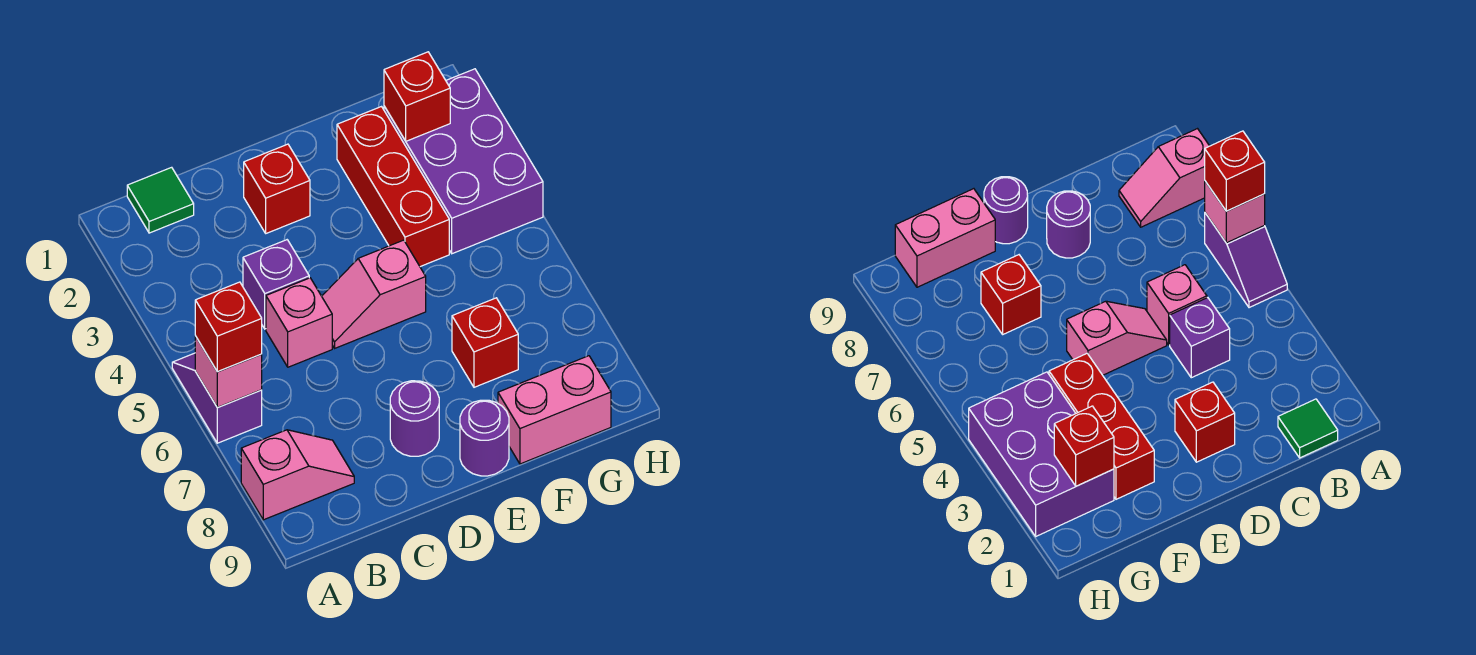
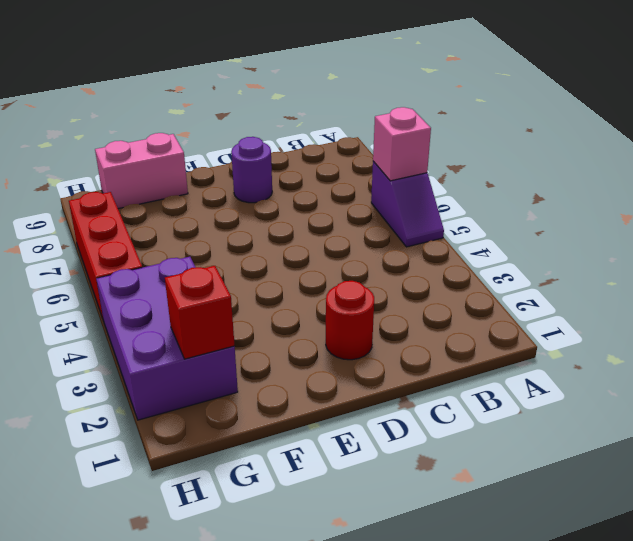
red 1x1 round brick [326,281,374,360] -> red 1x1 brick [244,144,310,233]
red 1x3 brick [69,192,142,318] -> red 1x3 brick moved to [337,107,449,267]
none -> pink 1x2 slope [241,430,354,520]
none -> green 1x1 tile [127,167,194,233]
none -> purple 1x1 brick [243,240,309,329]

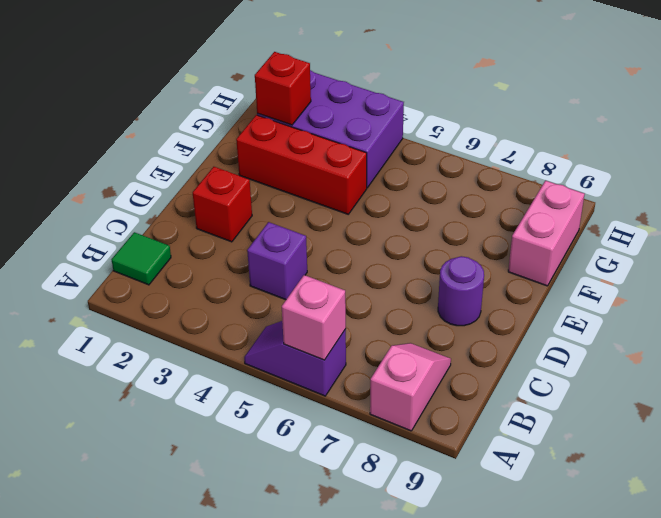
none -> pink 1x1 brick [266,278,332,367]
none -> pink 1x2 slope [322,240,426,348]
none -> purple 1x1 round brick [460,400,509,476]

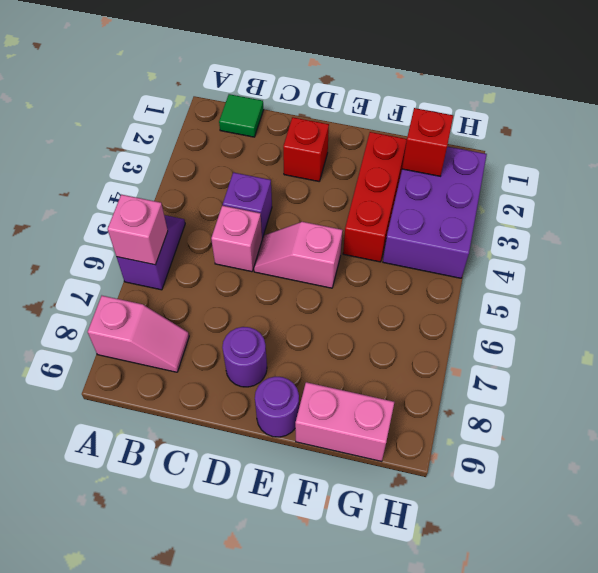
none -> red 1x1 brick [452,298,518,387]
none -> red 1x1 brick [195,282,262,372]

